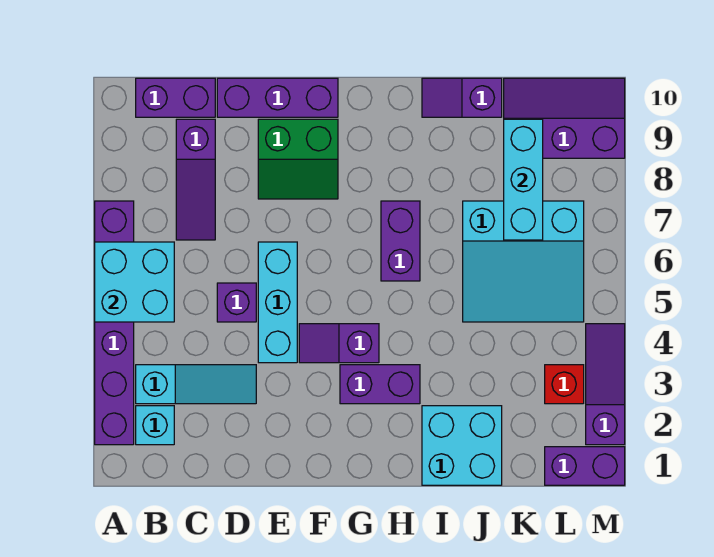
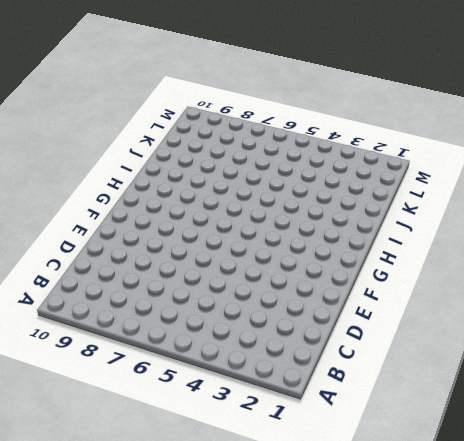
none -> purple 1x6 brick [95,201,134,445]
none -> cyan 1x1 brick [136,406,174,445]
none -> cyan 1x3 slope [136,365,256,404]

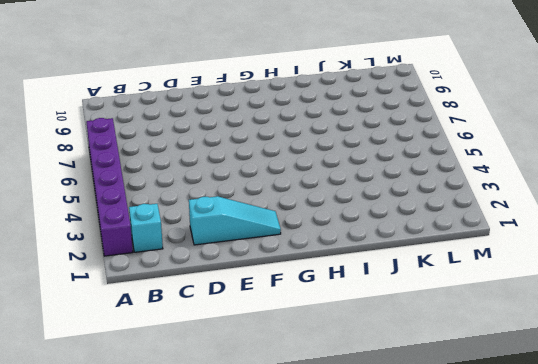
cyan 1x3 slope [189,196,281,245] -> cyan 1x3 slope moved to [136,365,256,404]
none -> purple 1x2 brick [136,78,215,117]
none -> purple 1x3 slope [176,119,215,240]
none -> purple 1x1 brick [217,283,256,322]

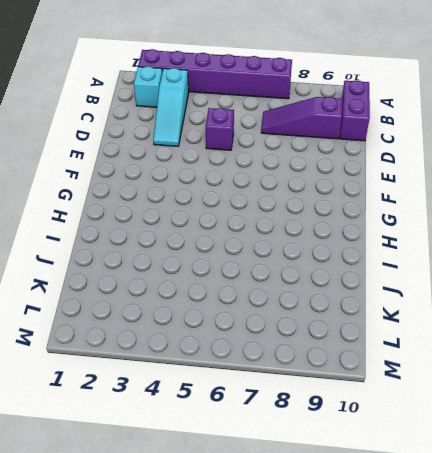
none -> purple 1x3 brick [217,78,338,117]
none -> cyan 1x3 brick [258,242,297,363]
none -> green 2x2 slope [258,119,338,199]

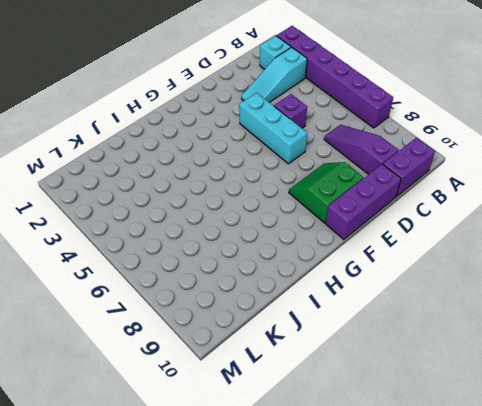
none -> purple 1x2 slope [299,324,379,363]
none -> purple 1x2 brick [340,365,420,404]
none -> purple 1x2 brick [381,201,420,281]

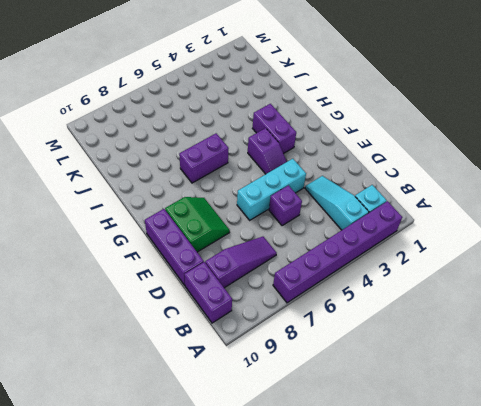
none -> cyan 2x2 brick [422,406,502,485]
none -> purple 1x2 slope [422,78,502,117]
none -> cyan 3x3 slope [463,201,584,322]

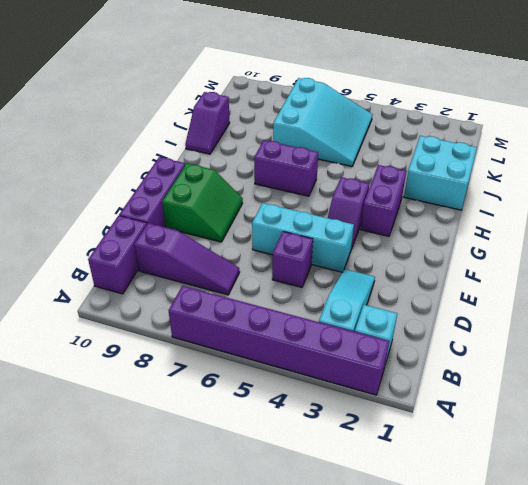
none -> purple 2x3 slope [504,78,625,158]
none -> purple 1x2 brick [545,447,625,485]
none -> red 1x1 brick [545,365,584,404]

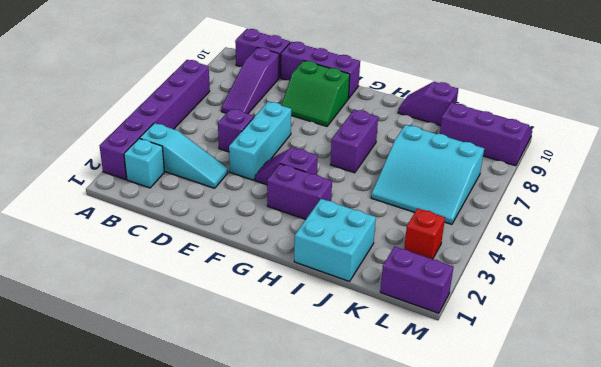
none -> purple 1x3 slope [586,324,625,445]
none -> cyan 2x2 brick [95,242,174,322]
none -> cyan 1x3 brick [504,119,543,240]

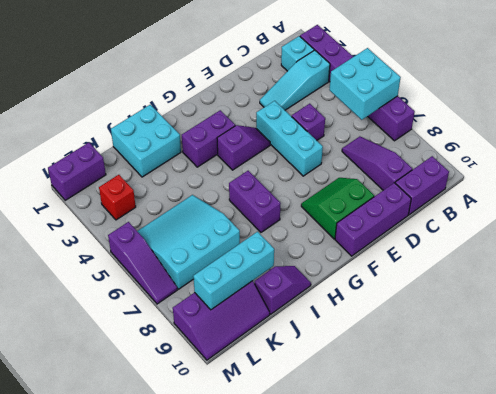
cyan 1x3 brick [193,232,274,310] -> cyan 1x3 brick turned to [504,119,543,240]
purple 1x3 slope [108,222,177,304] -> purple 1x3 slope moved to [586,324,625,445]

